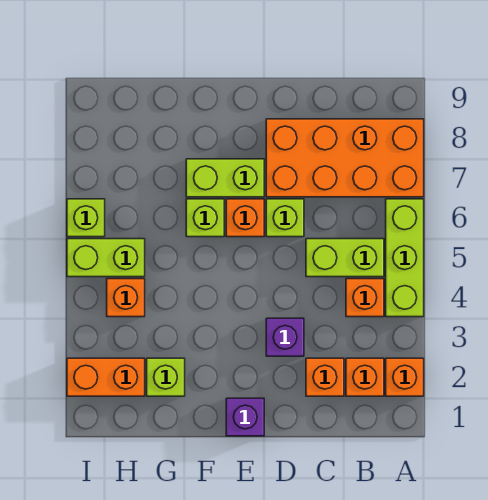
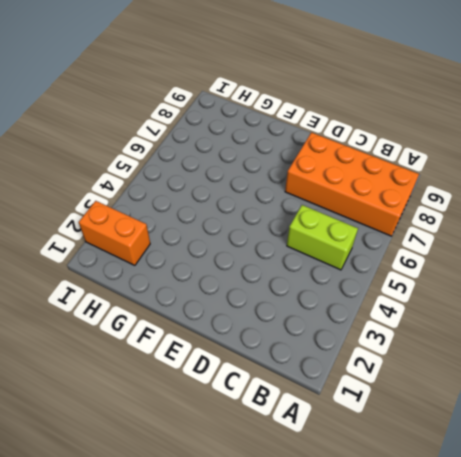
none -> orange 1x1 brick [386,358,424,396]
none -> lime 1x3 brick [386,199,424,317]
none -> orange 1x1 brick [346,358,384,396]

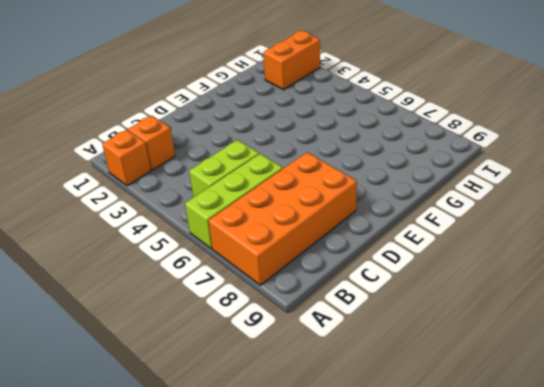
lime 1x3 brick [185,154,283,249] -> lime 1x3 brick turned to [386,199,424,317]
none -> orange 1x1 brick [346,279,384,317]
none -> orange 1x1 brick [306,358,344,396]
none -> purple 1x1 brick [266,318,304,356]

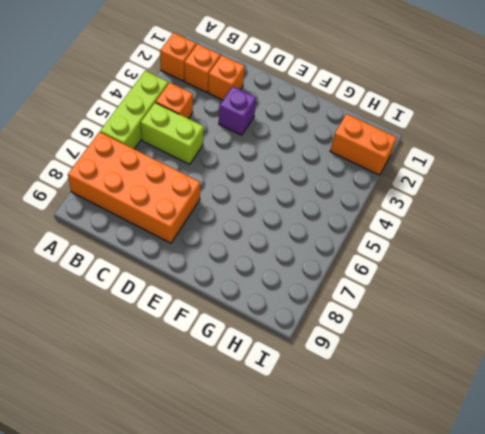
none -> lime 1x1 brick [266,199,304,237]
none -> purple 1x1 brick [226,398,264,436]
none -> orange 1x1 brick [226,199,264,237]

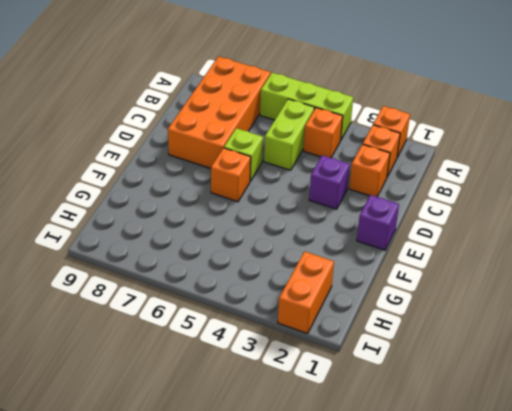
none -> lime 1x2 brick [186,159,264,197]
none -> lime 1x1 brick [186,199,224,237]
none -> lime 1x1 brick [147,358,185,396]

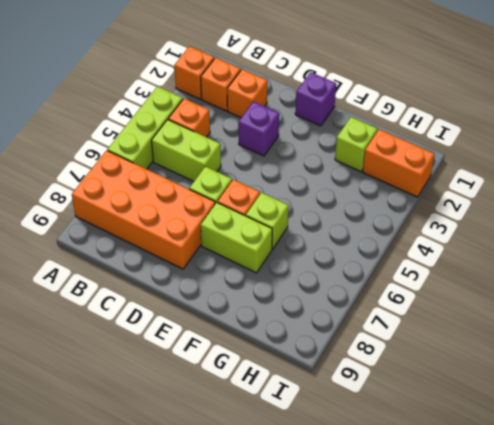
none -> orange 1x1 brick [107,279,145,317]
none -> lime 1x2 brick [67,239,145,277]
none -> lime 1x1 brick [67,199,105,237]

